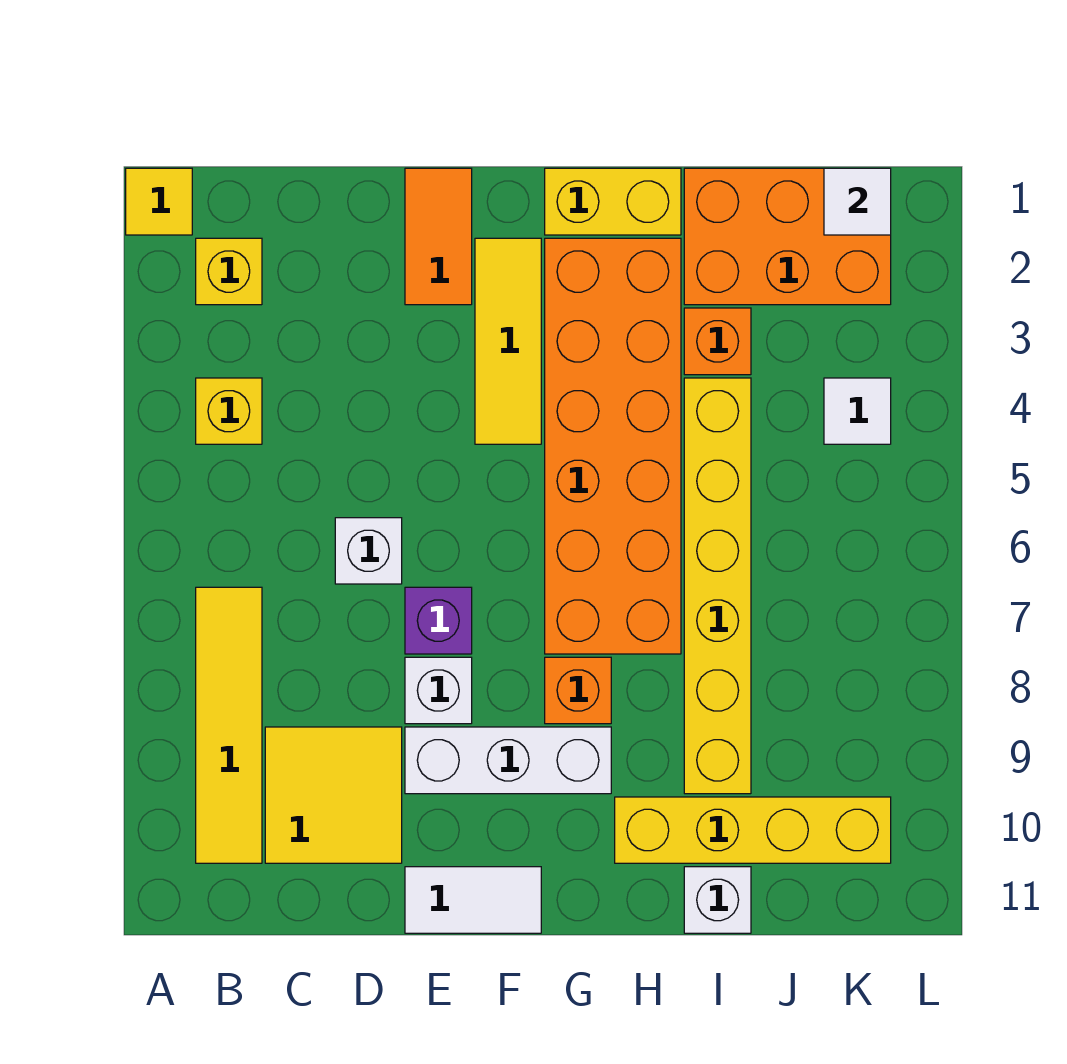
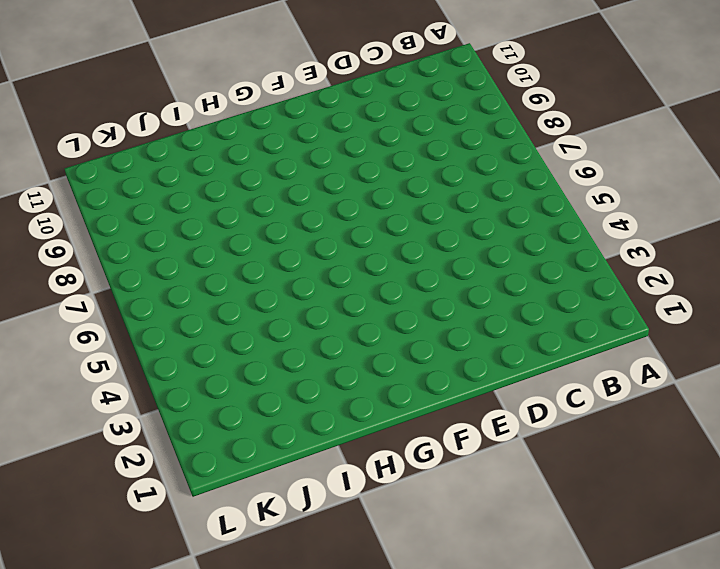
none -> yellow 1x1 tile [126,168,192,235]
none -> yellow 1x1 brick [196,238,262,305]
none -> yellow 1x1 brick [196,378,262,444]

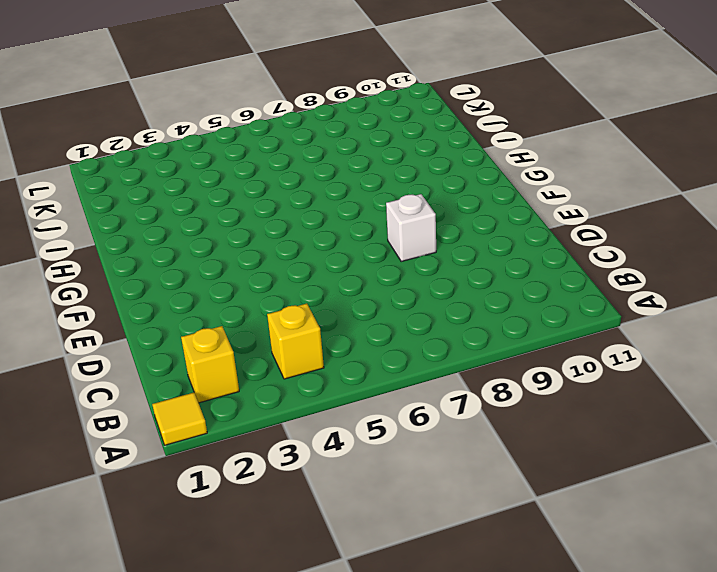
none -> yellow 1x4 tile [196,587,262,863]
none -> yellow 2x2 tile [265,727,402,863]
none -> white 1x1 brick [335,518,402,584]

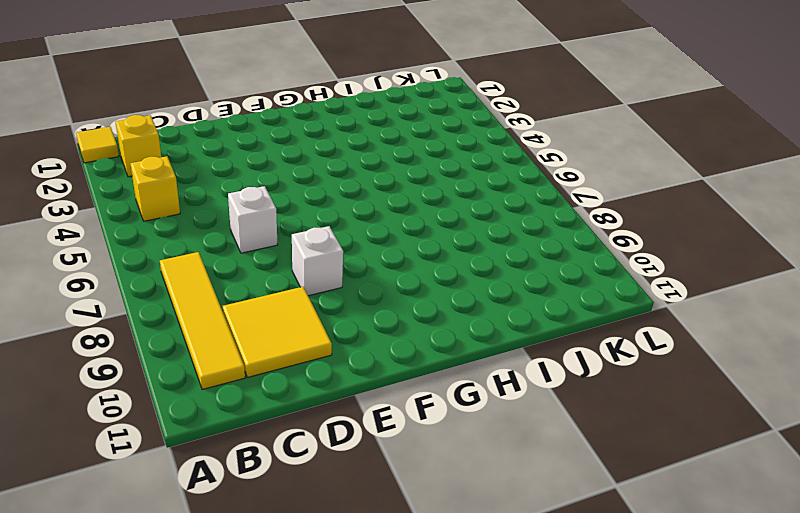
none -> orange 1x2 tile [405,168,472,305]
none -> purple 1x1 brick [405,587,472,654]
none -> white 1x3 brick [405,727,611,794]

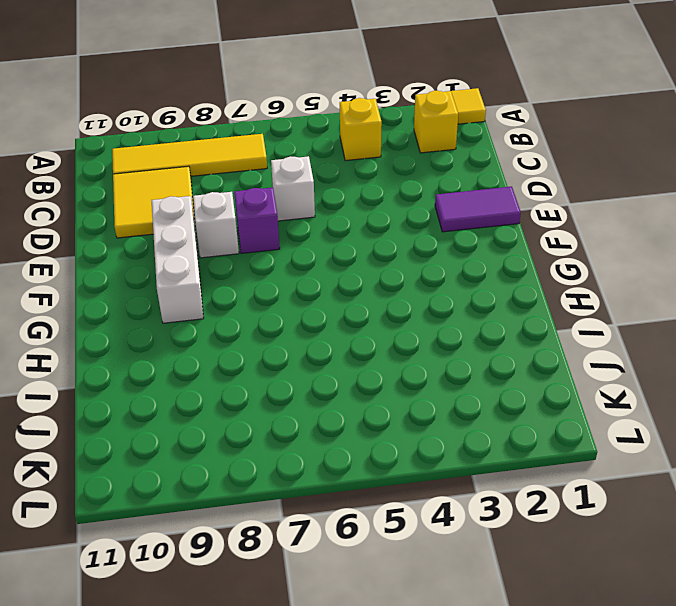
purple 1x2 tile [435,186,521,232] -> orange 1x2 tile [405,168,472,305]
none -> white 1x2 tile [405,867,541,933]
none -> yellow 1x3 tile [475,238,541,444]
none -> yellow 1x2 brick [545,168,681,235]

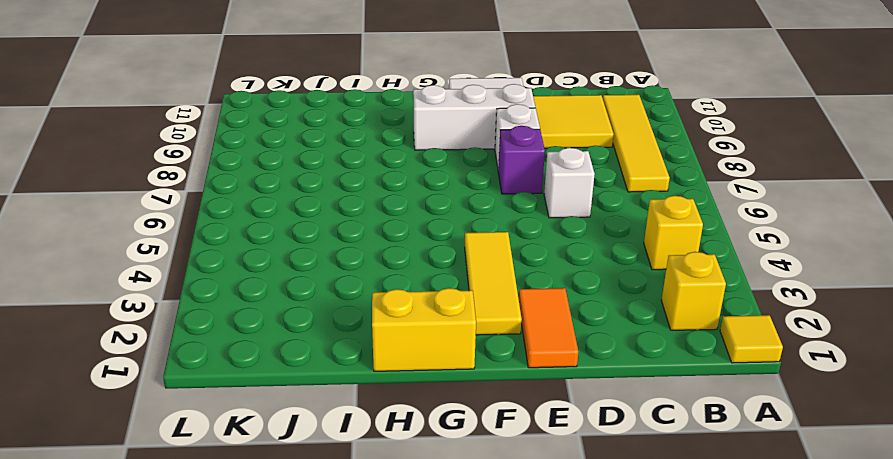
none -> orange 2x6 brick [545,238,681,654]
none -> orange 1x1 brick [545,657,611,724]
none -> yellow 1x4 brick [615,797,891,863]

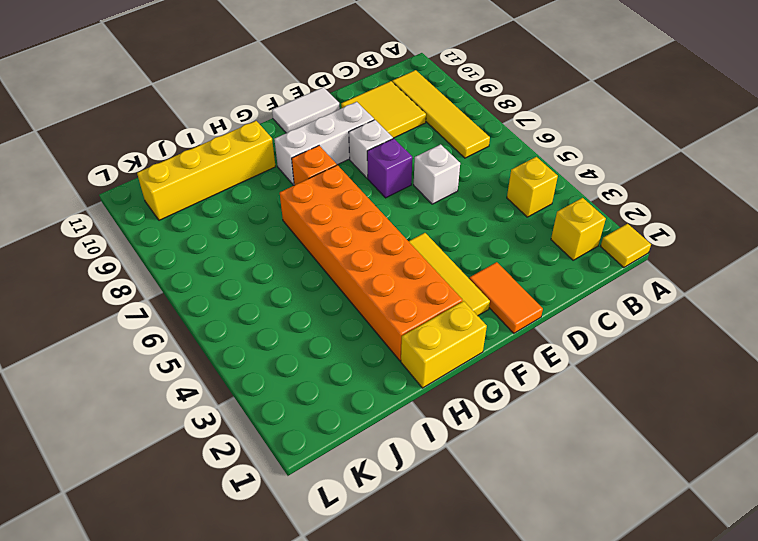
none -> orange 2x3 brick [684,168,891,305]
none -> orange 1x1 brick [684,308,751,375]
none -> yellow 1x6 brick [684,378,751,794]

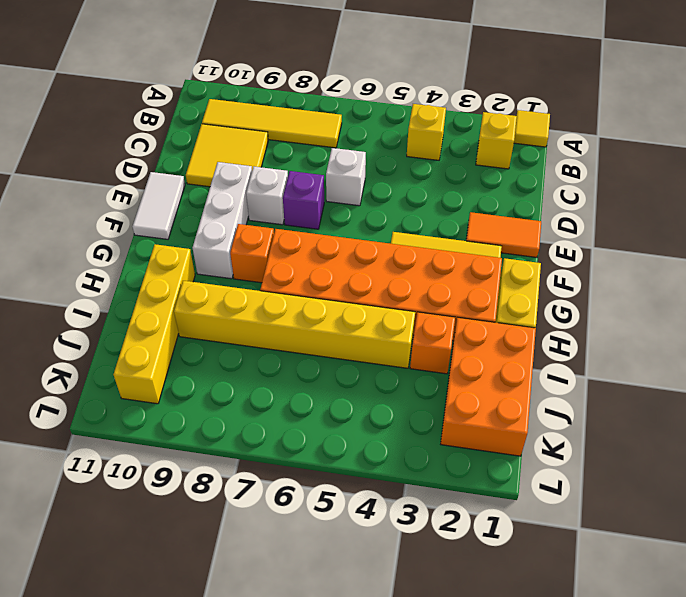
none -> white 1x1 brick [684,867,751,933]
none -> white 1x1 tile [824,378,891,444]
none -> white 1x1 tile [824,168,891,235]

